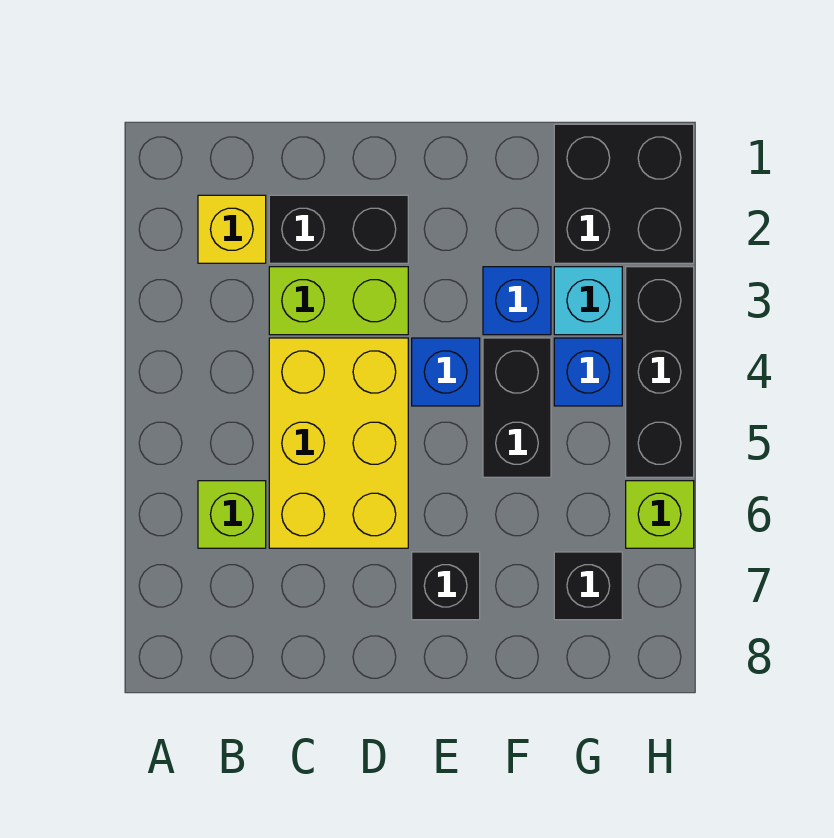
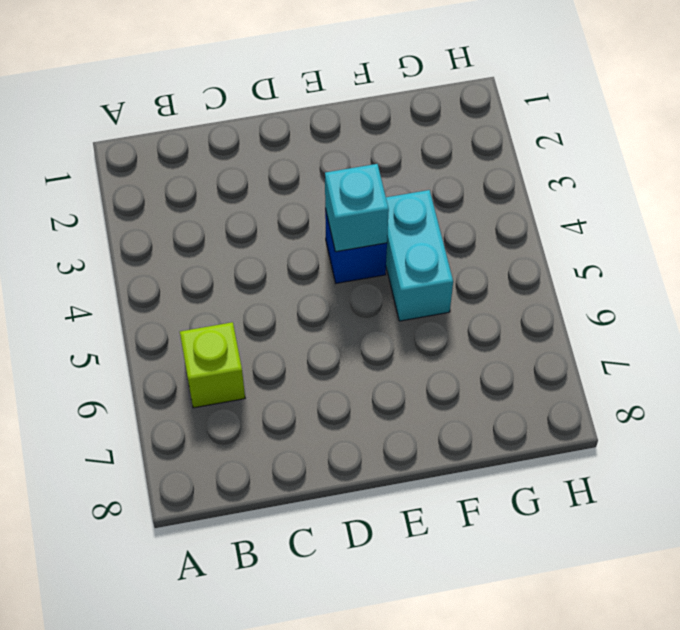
cyan 1x1 brick [325,164,389,252] -> cyan 1x1 brick moved to [554,267,622,335]
cyan 1x2 brick [386,190,453,321] -> black 1x2 brick [483,338,551,477]
none -> yellow 1x1 brick [198,195,266,263]
none -> black 1x2 brick [269,195,408,263]
none -> lime 1x2 brick [269,267,408,335]

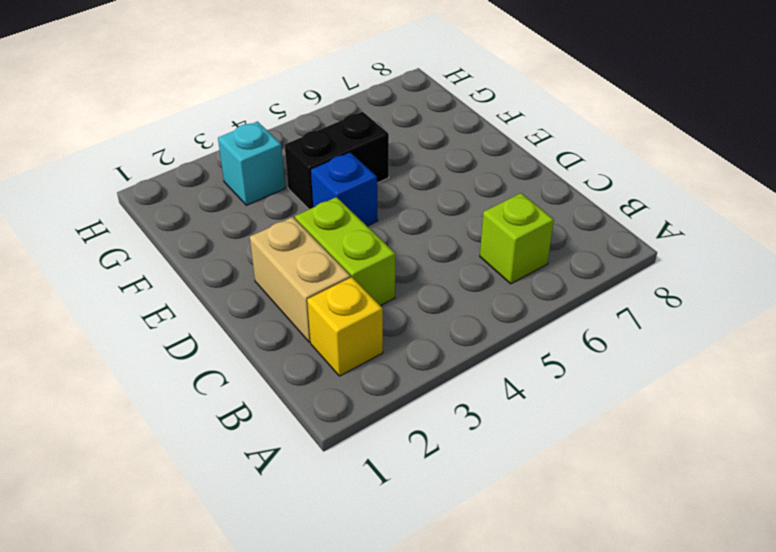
tan 1x2 brick [250,217,350,342] -> black 1x2 brick [269,195,408,263]
none -> yellow 2x3 brick [269,338,408,548]
none -> black 1x1 brick [412,552,480,620]
none -> blue 1x1 brick [483,267,551,335]

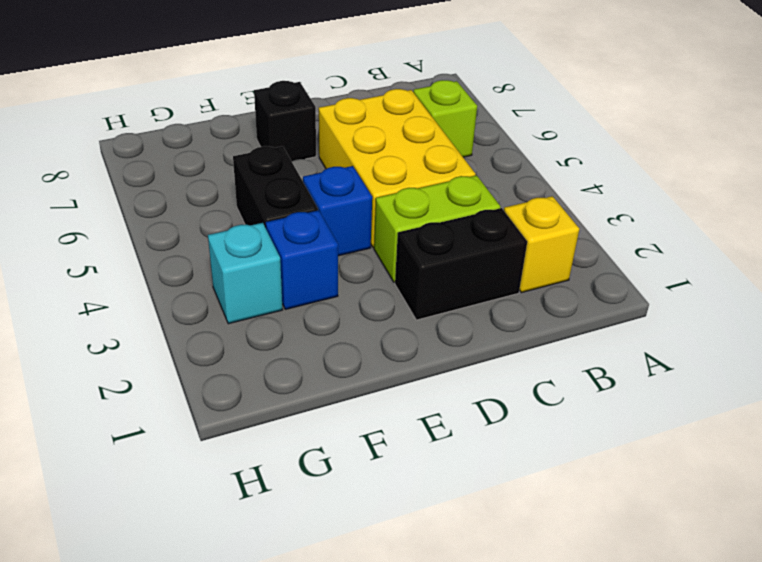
none -> black 2x2 brick [554,124,694,263]
none -> blue 1x1 brick [554,338,622,406]
none -> black 1x1 brick [554,552,622,620]

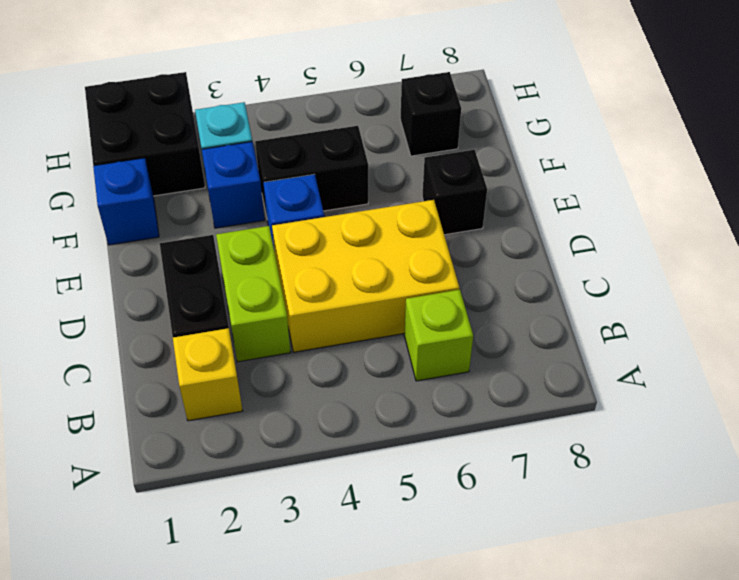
blue 1x1 brick [93,158,159,245] -> blue 1x1 brick moved to [554,338,622,406]
none -> black 1x3 brick [626,267,694,477]
none -> lime 1x1 brick [626,481,694,548]

